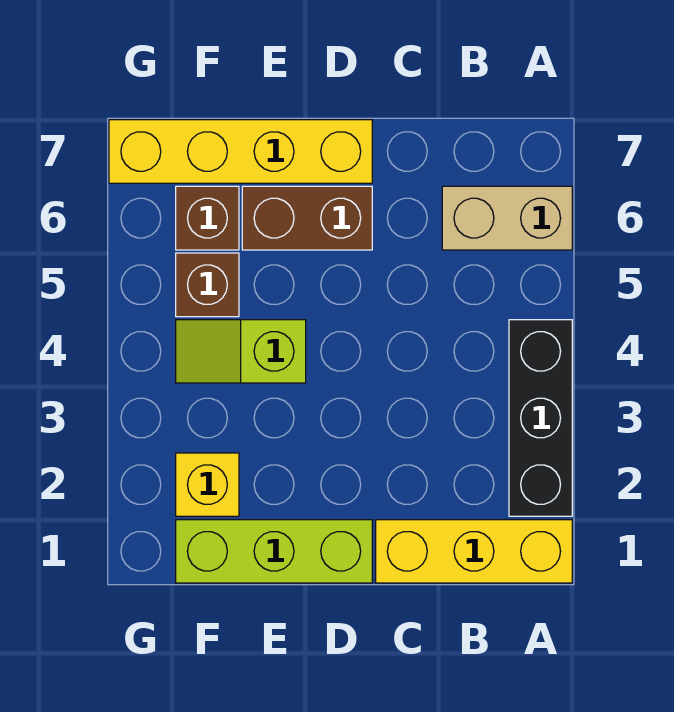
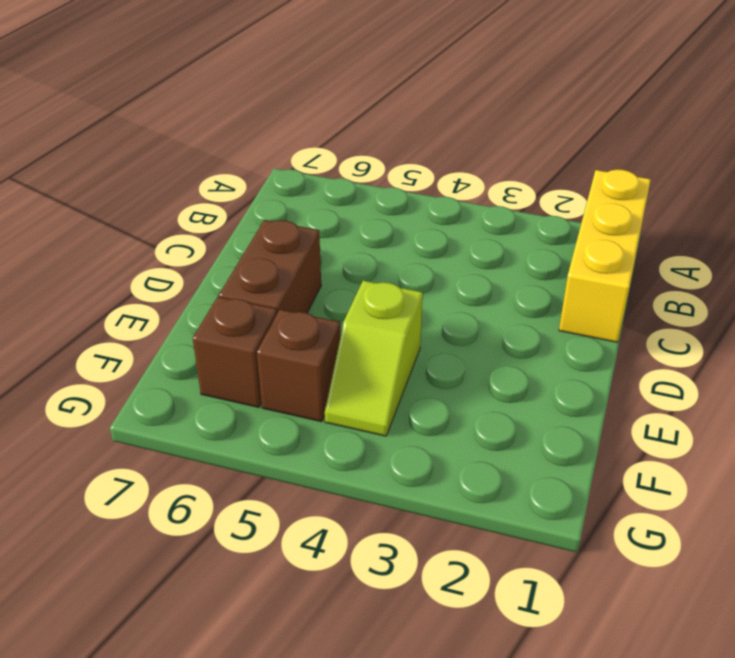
none -> black 1x3 brick [509,320,572,516]
none -> tan 1x2 brick [442,186,572,250]

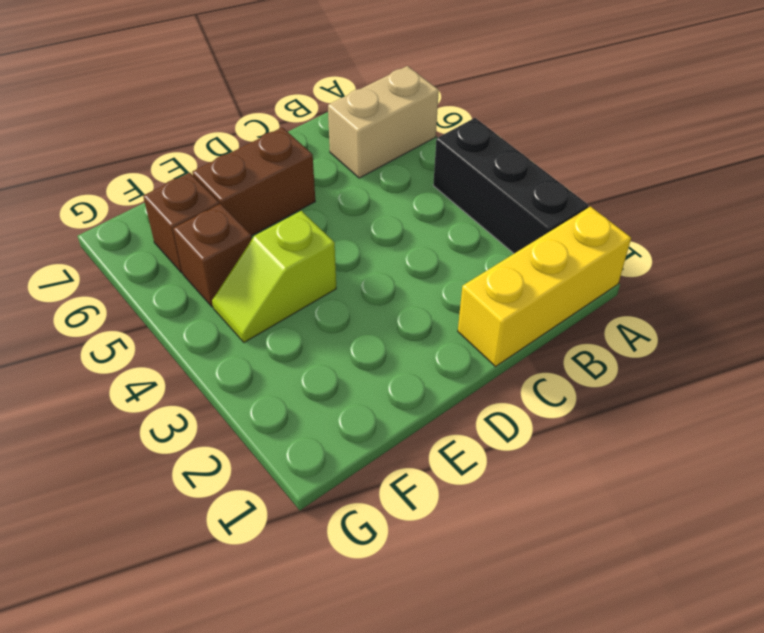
none -> lime 1x3 brick [176,520,372,583]
none -> yellow 1x4 brick [109,120,372,183]

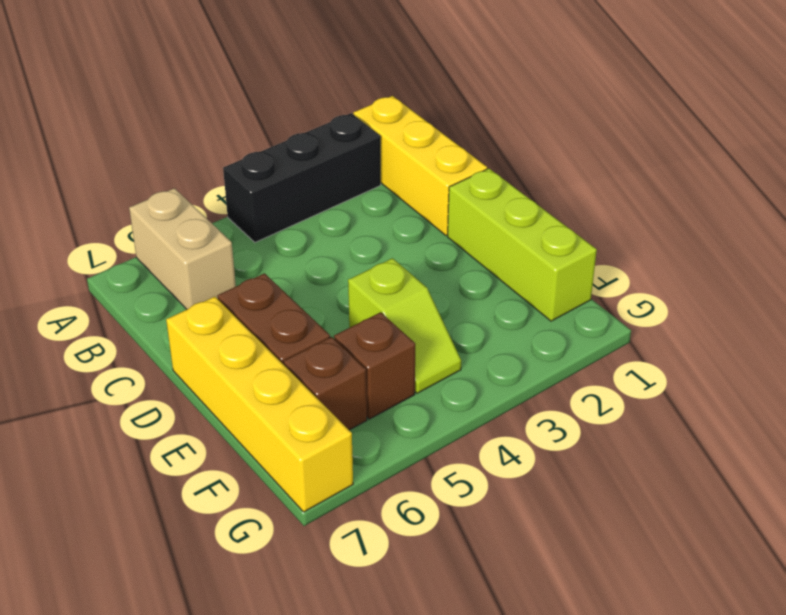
none -> yellow 1x1 brick [176,453,239,516]

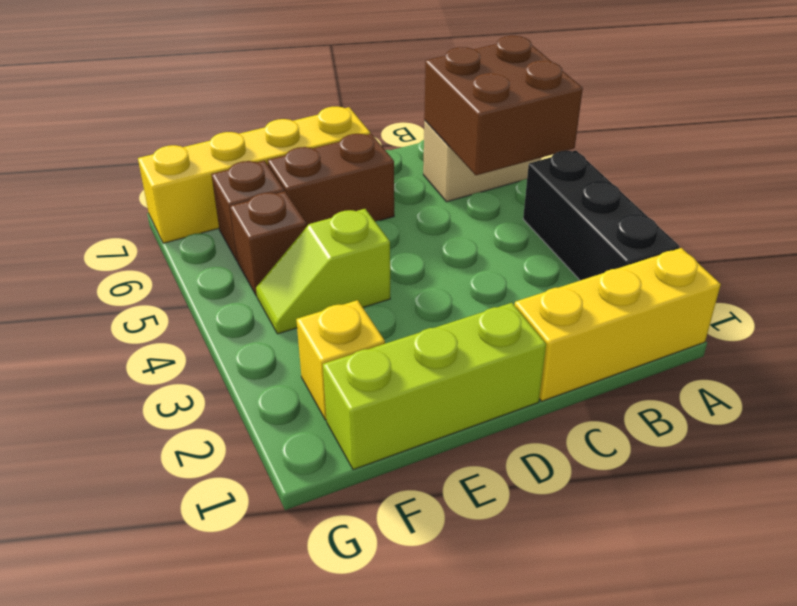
brown 2x2 brick [424,36,583,175] -> none

